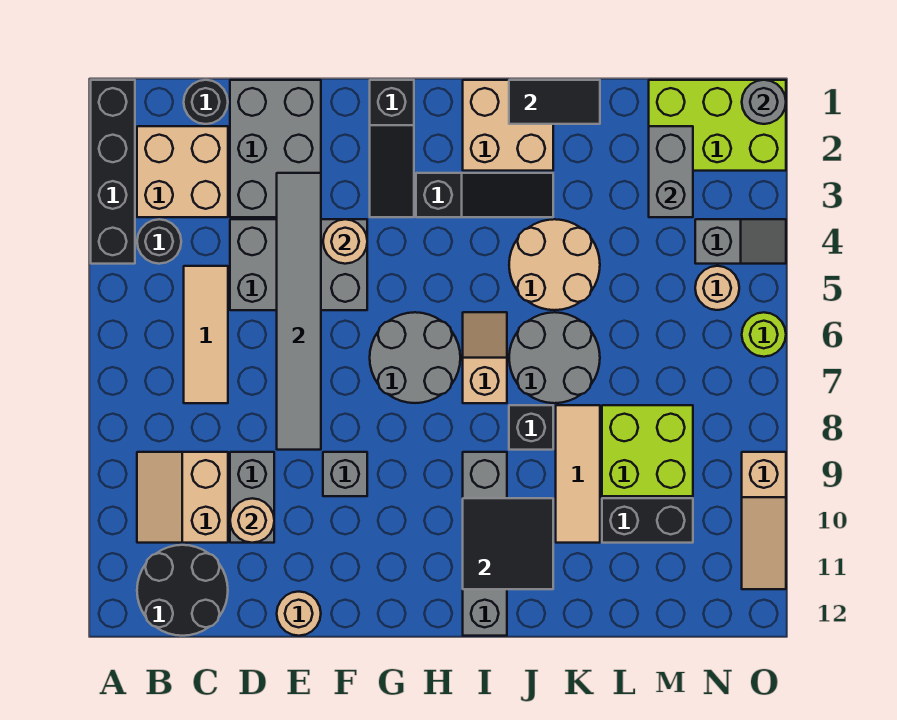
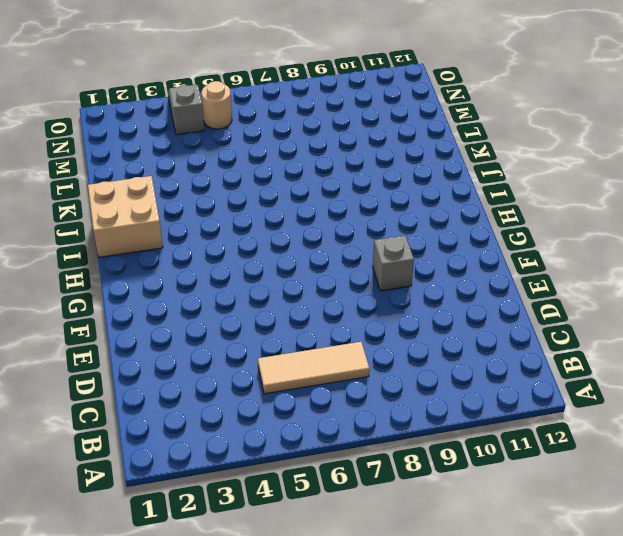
none -> black 1x4 brick [91,80,135,264]
none -> tan 2x2 brick [137,126,228,217]
none -> black 1x1 round brick [137,219,181,264]
none -> tan 2x2 slope [137,452,228,543]

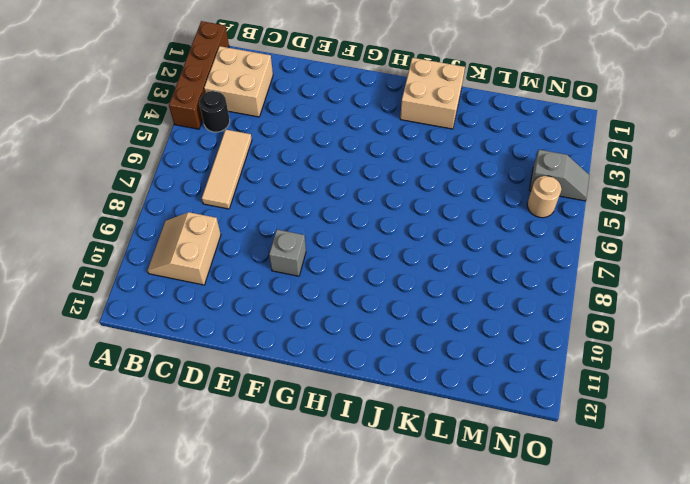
brown 1x4 brick [169,21,229,129] -> black 1x4 brick [91,80,135,264]
none -> black 2x2 round brick [137,545,228,636]
none -> black 1x1 round brick [184,80,228,124]
none -> grey 2x3 brick [230,80,321,217]
none -> grey 2x3 brick [230,219,367,310]

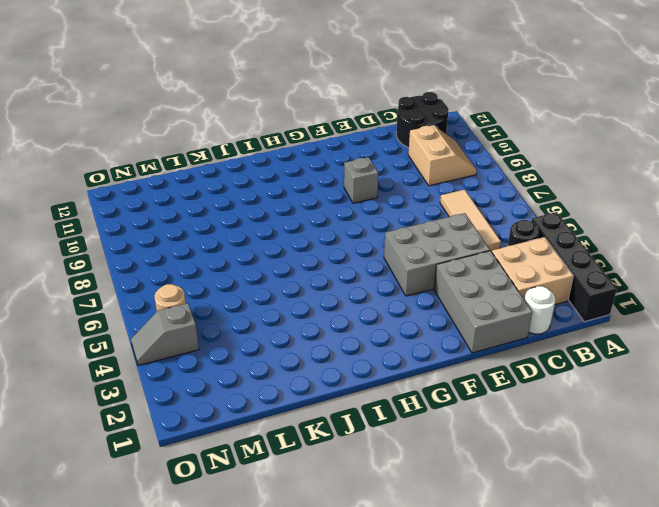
white 1x1 round brick [524,286,555,334] -> black 1x1 round brick [184,80,228,124]
none -> grey 1x2 brick [230,452,274,543]
none -> tan 1x1 round brick [277,592,321,636]
none -> black 1x3 slope [370,80,414,217]
none -> grey 2x2 round brick [370,312,460,403]

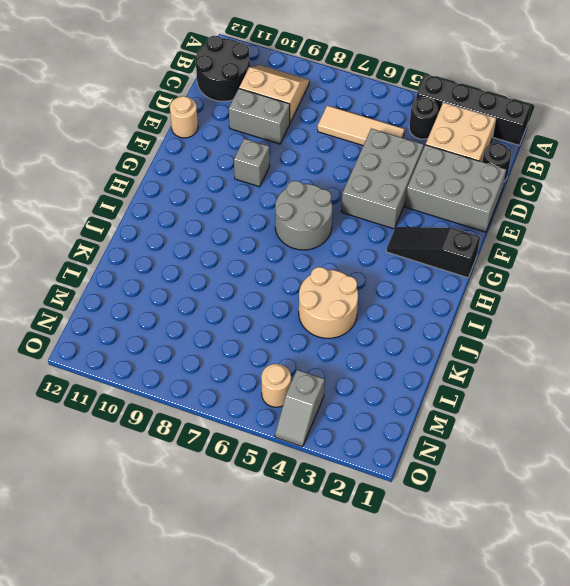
none -> black 1x3 slope [416,173,553,217]
none -> tan 2x2 brick [463,80,553,171]
none -> tan 1x2 slope [463,312,507,403]
none -> grey 1x4 brick [463,452,507,636]

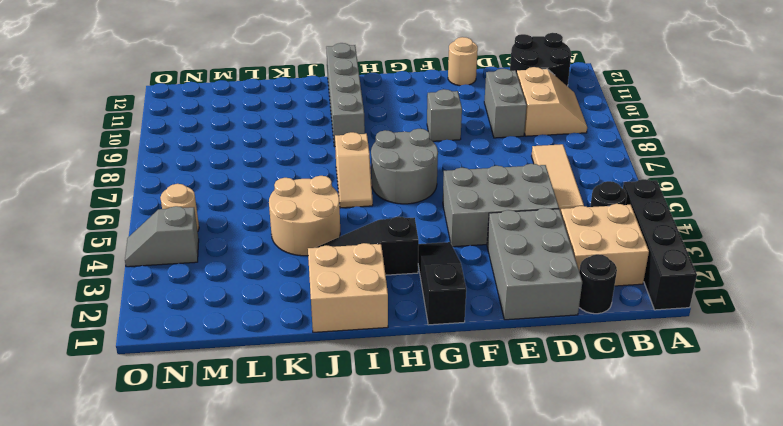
none -> grey 2x2 round brick [509,312,600,403]
none -> black 1x1 brick [509,405,553,450]
none -> tan 1x3 tile [556,405,600,543]
none -> lime 2x2 brick [602,405,693,496]

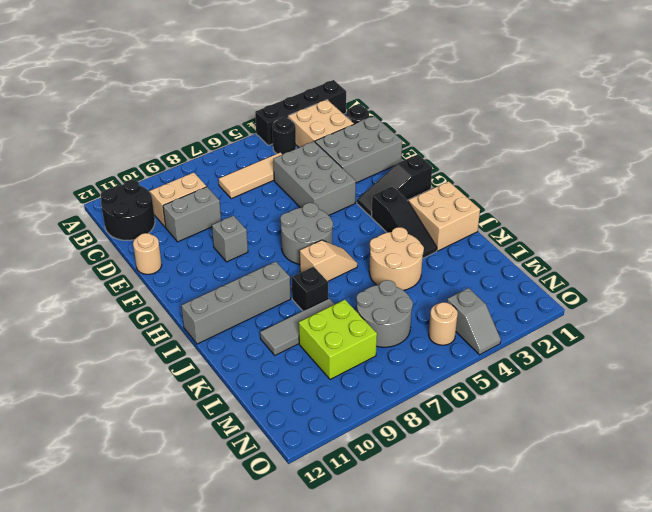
grey 1x3 tile [260,298,334,355] -> tan 1x3 tile [556,405,600,543]
grey 2x2 round brick [356,280,413,347] -> grey 2x2 round brick moved to [509,312,600,403]
none -> black 1x2 brick [602,498,693,543]
none -> lime 2x3 brick [649,80,786,171]
none -> lime 1x1 round brick [742,312,786,357]
none -> tan 1x3 slope [742,452,786,589]

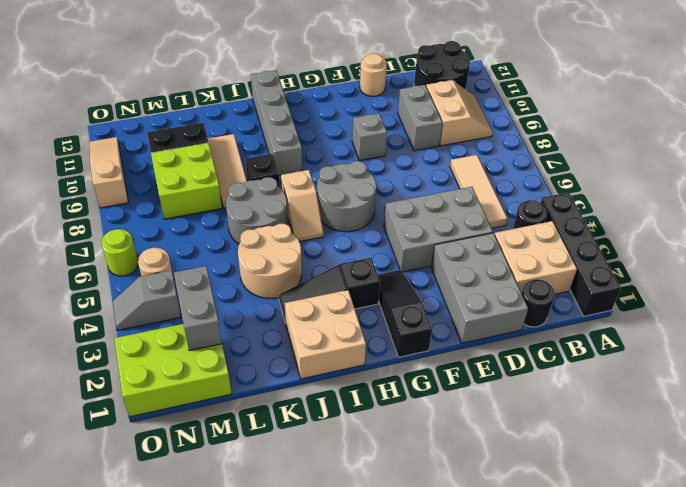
none -> tan 1x1 round brick [230,498,274,543]
none -> grey 1x6 tile [277,173,321,450]
none -> tan 1x1 round brick [323,219,367,264]
none -> black 2x2 tile [463,498,553,589]

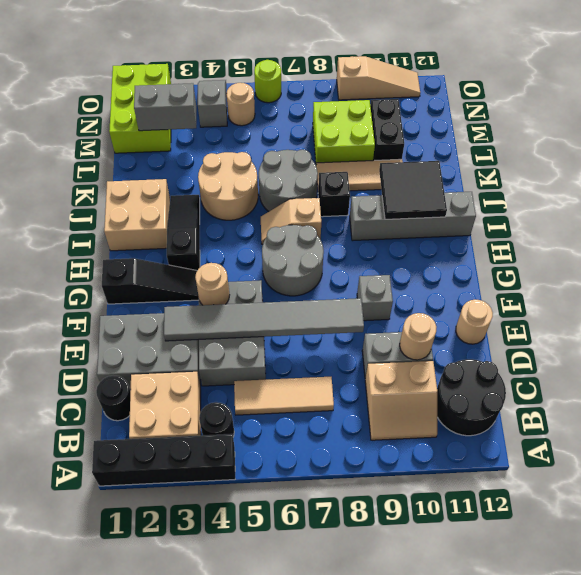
none -> black 1x2 tile [509,80,600,124]
none -> grey 1x1 round brick [742,80,786,124]

